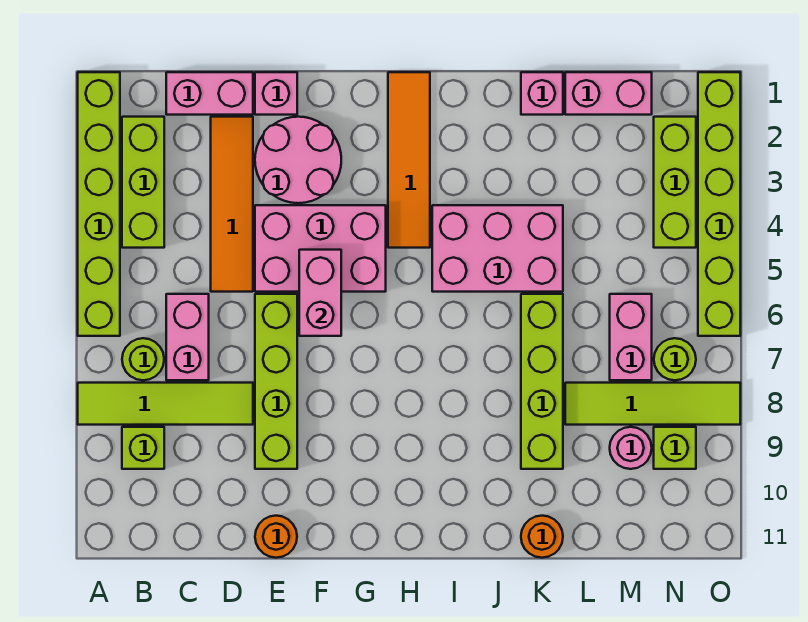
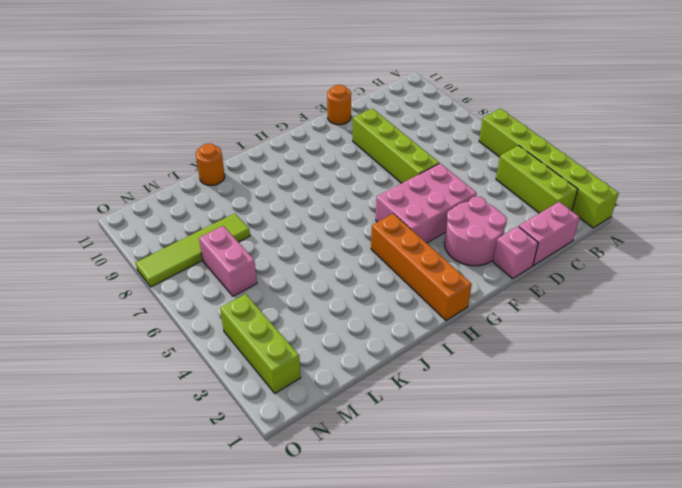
orange 1x4 brick [371,214,472,321] -> orange 1x4 tile [388,72,430,248]
none -> lime 1x4 tile [78,383,253,425]
none -> lime 1x1 round brick [122,338,164,380]
none -> lime 1x1 brick [122,427,164,469]

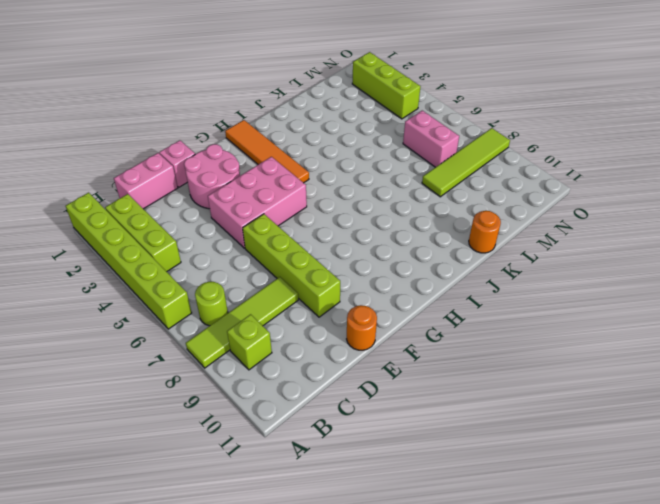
none -> pink 1x2 brick [166,294,209,380]
none -> orange 1x4 tile [211,117,253,292]
none -> pink 2x3 brick [432,205,563,292]

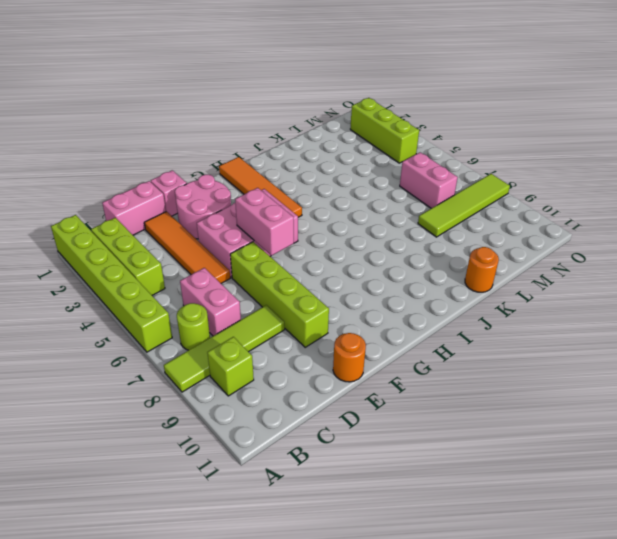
none -> pink 2x3 brick [432,205,563,292]
none -> pink 1x1 brick [521,72,563,115]
none -> lime 1x4 brick [521,294,563,469]

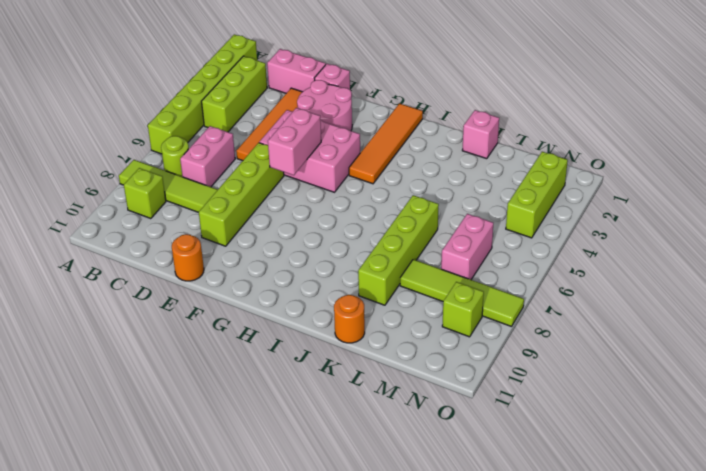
none -> pink 2x3 brick [432,205,563,292]
none -> pink 1x2 brick [565,72,652,115]
none -> pink 1x1 round brick [610,427,652,469]

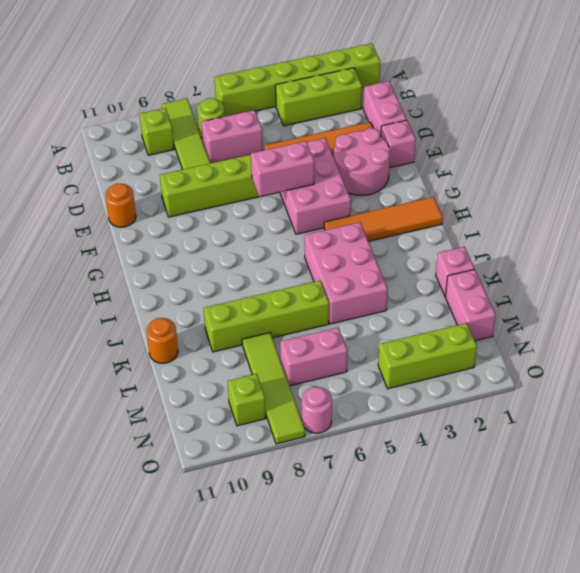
pink 1x1 round brick [302,387,332,433] -> pink 1x1 round brick moved to [610,427,652,469]
none -> lime 1x1 round brick [654,338,696,380]
none -> lime 1x6 brick [698,72,740,336]

